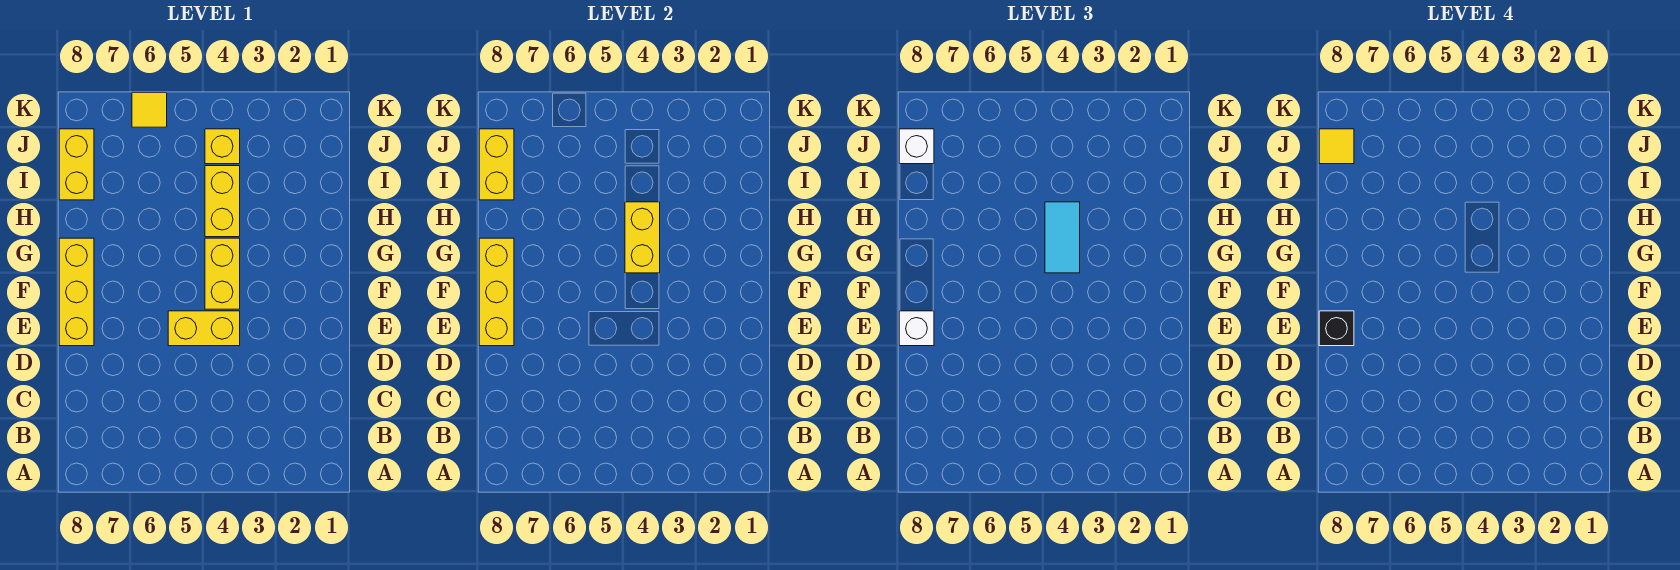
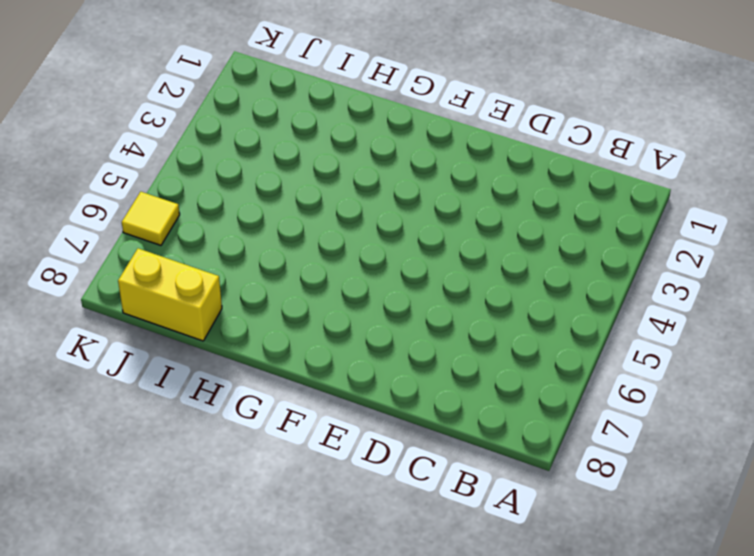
none -> yellow 1x2 brick [168,311,240,346]
none -> yellow 1x3 brick [59,238,94,346]
none -> yellow 1x2 brick [205,238,240,309]

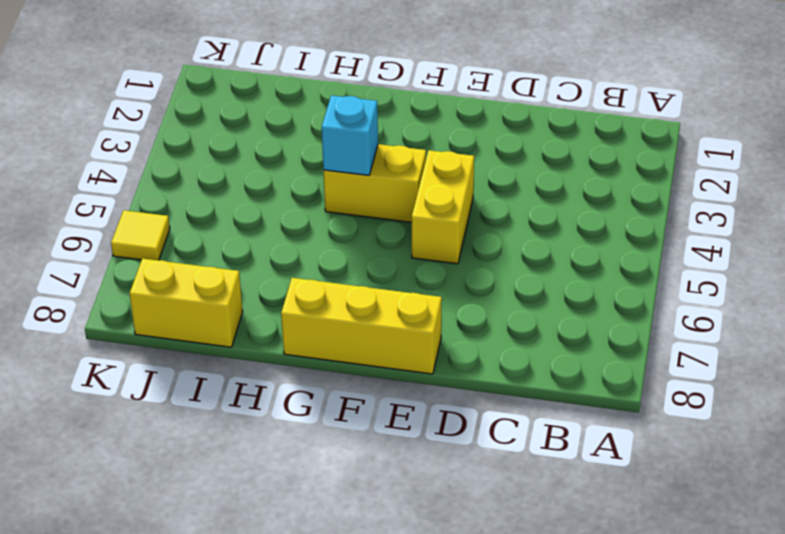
cyan 1x1 brick [322,95,378,175] -> yellow 1x2 brick [625,202,660,273]
none -> yellow 1x2 brick [205,166,240,237]
none -> yellow 1x1 brick [205,129,240,164]
none -> yellow 1x3 brick [479,238,514,346]

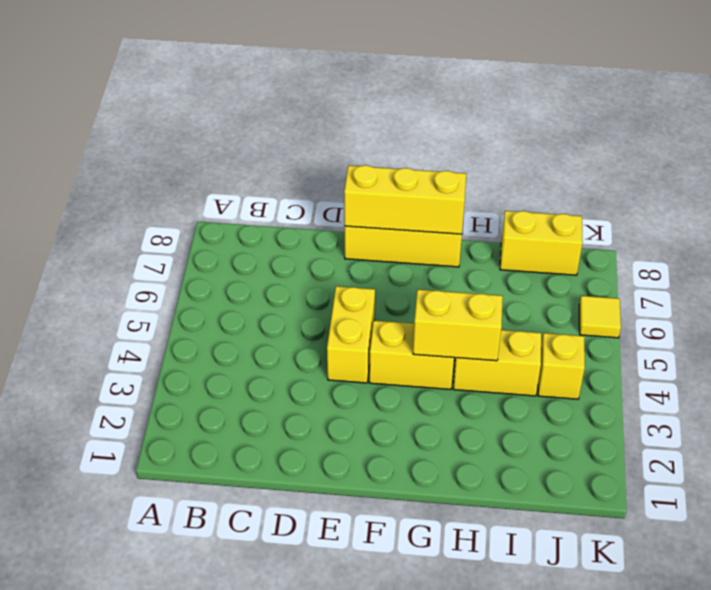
none -> yellow 1x2 brick [479,129,514,200]
none -> white 1x1 brick [899,311,934,346]
none -> cyan 1x2 tile [1045,202,1080,273]

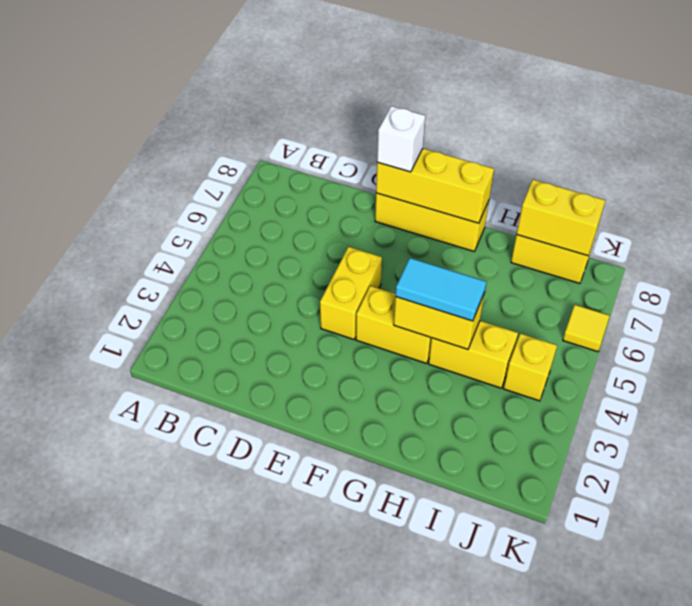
none -> white 1x1 brick [899,129,934,164]
none -> black 1x1 brick [1319,311,1354,346]
none -> yellow 1x1 tile [1319,129,1354,164]

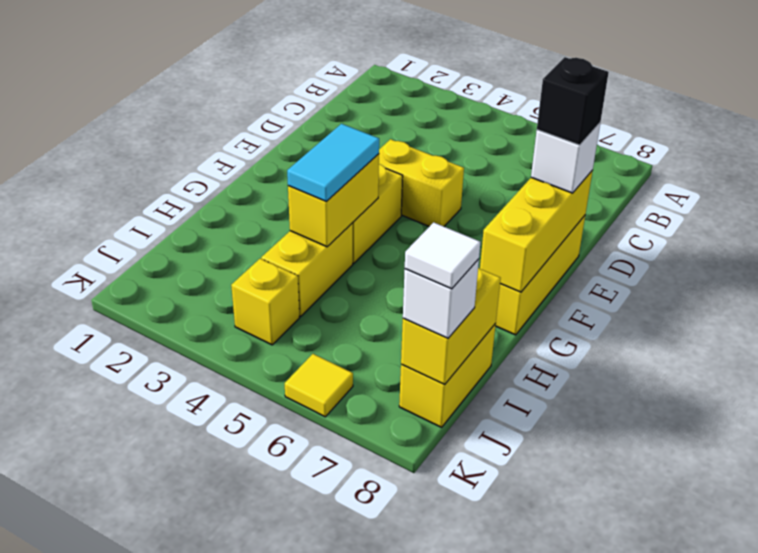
white 1x1 tile [405,222,480,289] -> yellow 1x1 tile [1319,129,1354,164]

